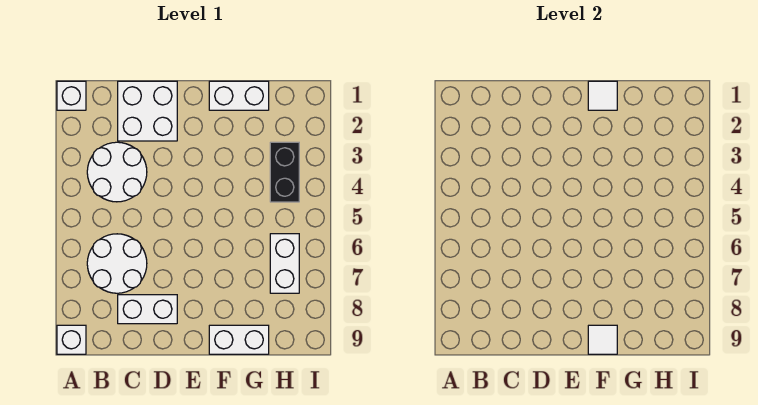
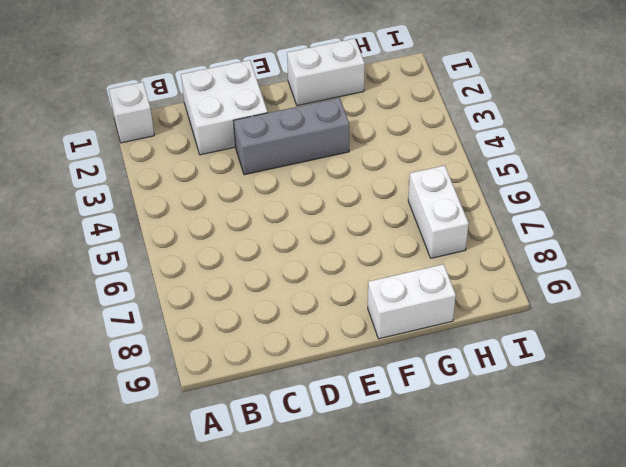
grey 1x3 brick [233,98,349,175] -> none
none -> white 1x1 brick [57,325,86,354]
none -> white 2x2 round brick [87,142,147,202]
none -> white 2x2 round brick [87,234,147,293]

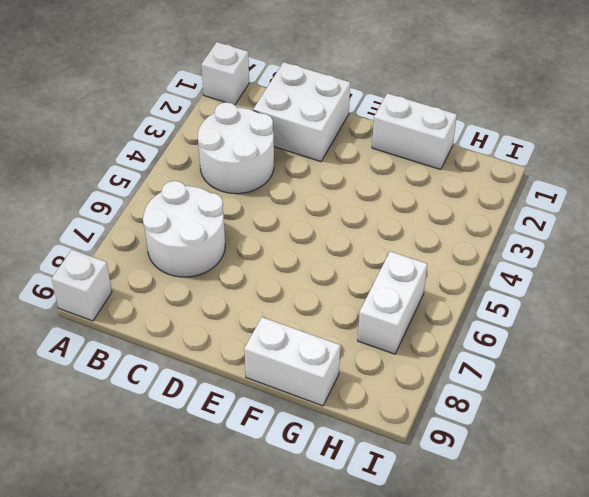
none -> white 1x2 brick [118,295,177,324]
none -> black 1x2 brick [270,142,299,202]
none -> white 1x1 tile [588,81,617,110]

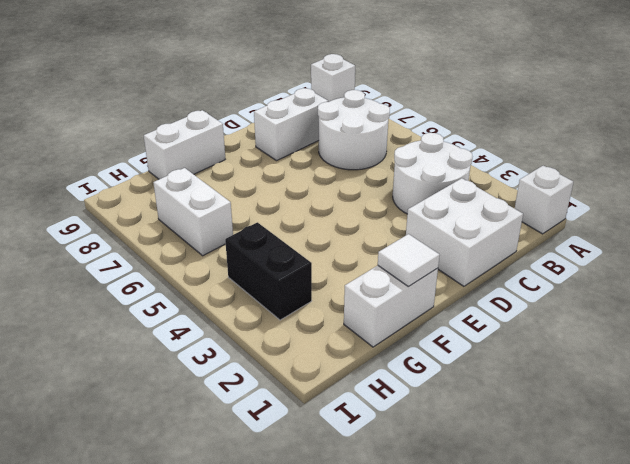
none -> white 1x1 tile [588,325,617,354]

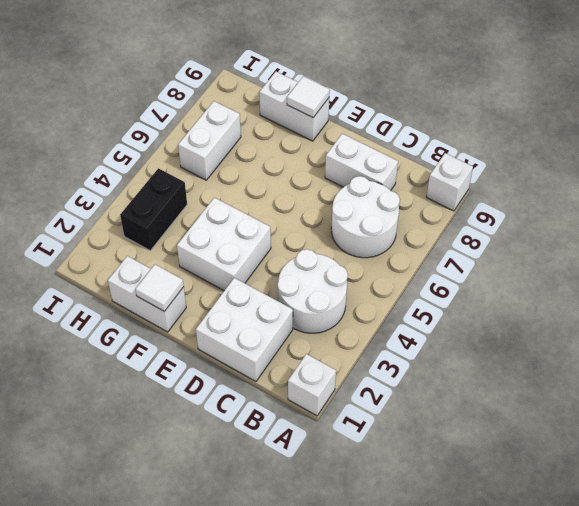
white 2x2 brick [177,198,271,291] -> none

